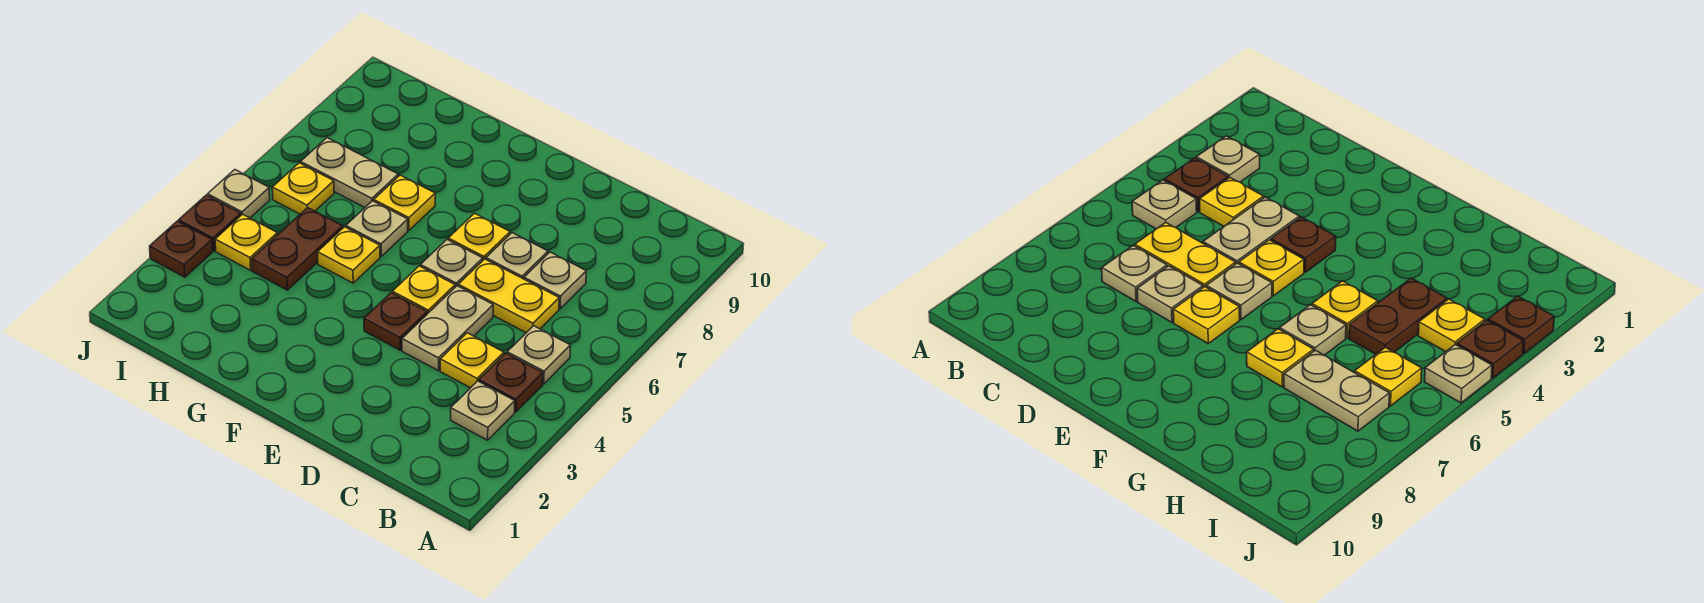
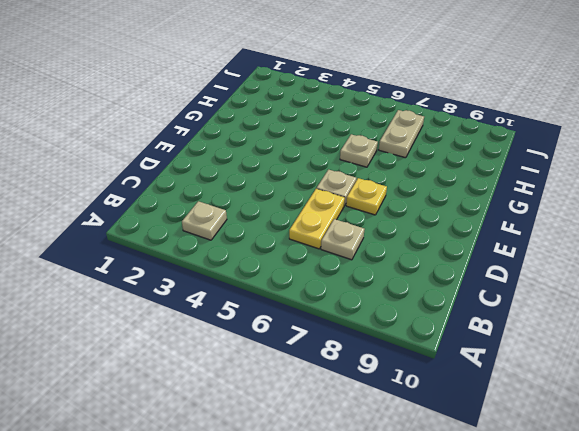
none -> brown 1x1 plate [479,353,543,412]
none -> tan 1x1 plate [507,326,571,384]
none -> yellow 1x1 plate [440,333,504,388]

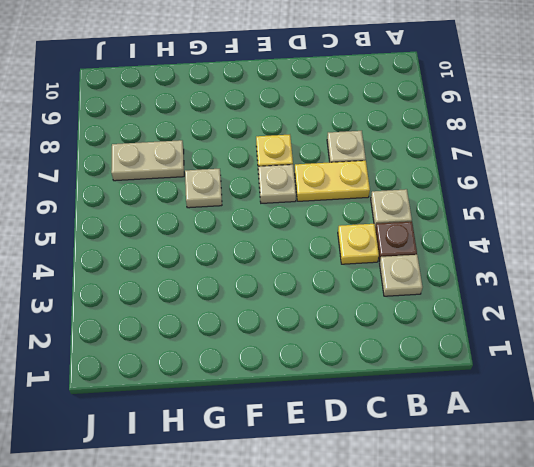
none -> tan 1x2 plate [402,286,493,371]
none -> tan 1x1 plate [486,233,548,279]
none -> brown 1x1 plate [364,293,427,350]

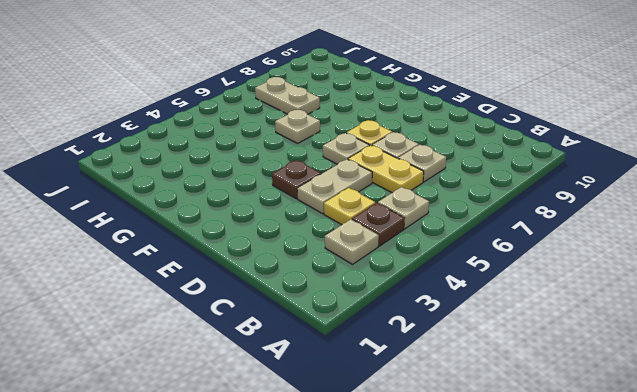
none -> yellow 1x1 plate [392,266,455,314]
none -> yellow 1x1 plate [318,227,380,283]
none -> yellow 1x1 plate [374,175,435,230]

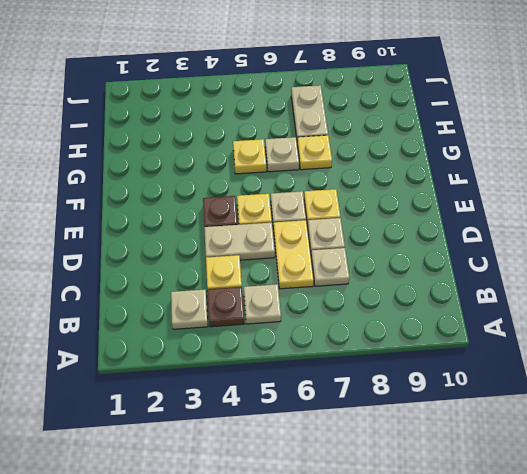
none -> brown 1x2 plate [252,208,343,290]
none -> yellow 1x1 plate [215,214,278,270]
none -> yellow 1x1 plate [272,163,334,214]

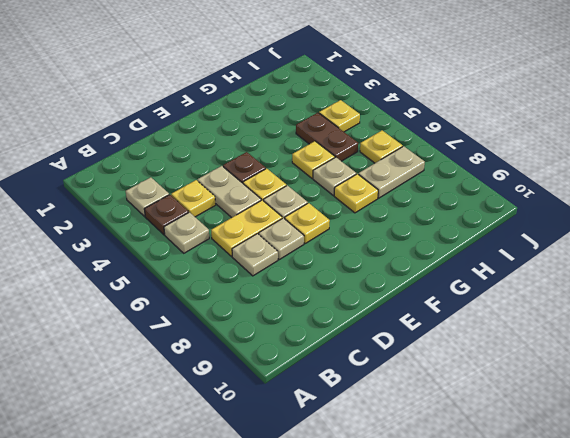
none -> brown 1x1 plate [150,221,213,277]
none -> brown 1x1 plate [179,195,241,251]
none -> tan 1x1 plate [208,170,270,218]

